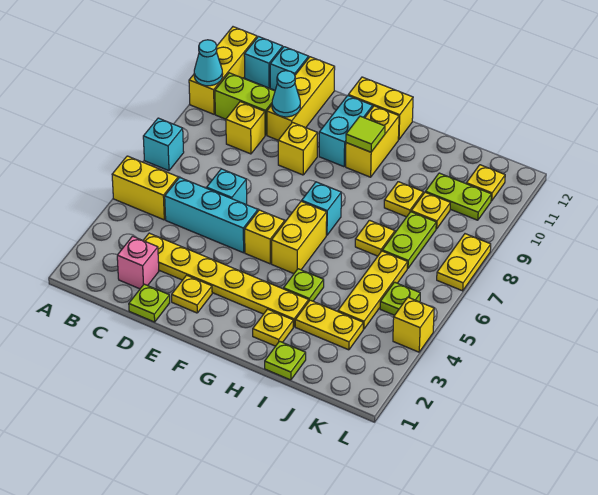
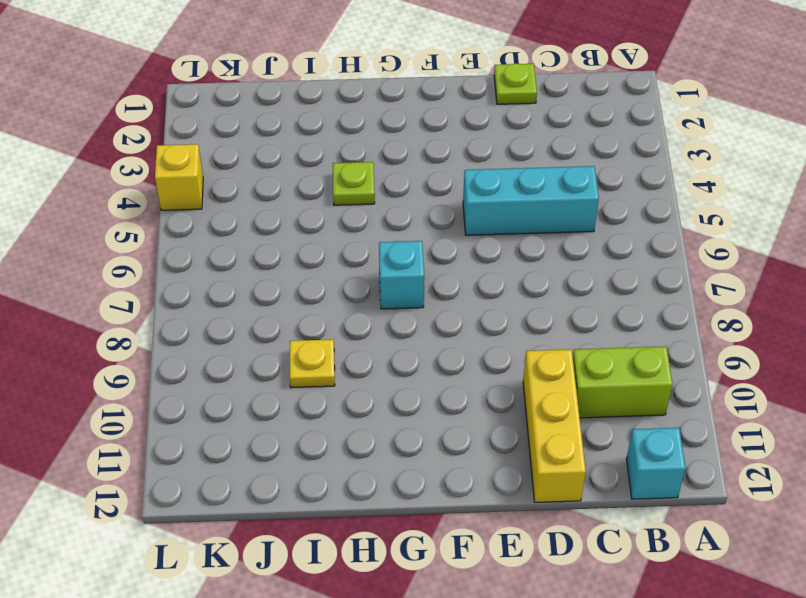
none -> yellow 1x2 brick [112,156,178,220]
none -> cyan 1x1 brick [143,118,184,171]
none -> yellow 1x3 brick [189,27,257,114]
none -> pink 1x1 brick [117,236,159,289]

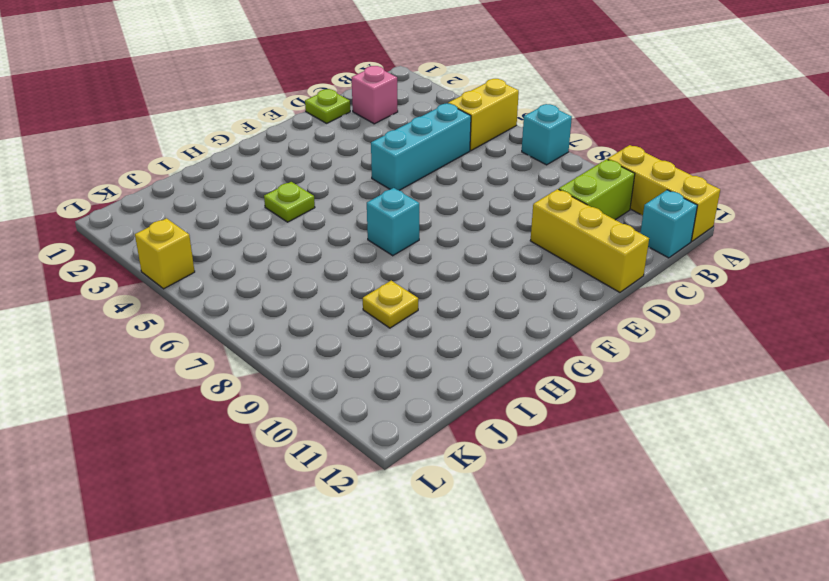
none -> yellow 1x6 plate [143,233,309,327]
none -> yellow 1x1 brick [226,102,265,154]
none -> cyan 1x1 brick [270,47,309,90]
none -> cyan 1x1 brick [207,169,247,204]

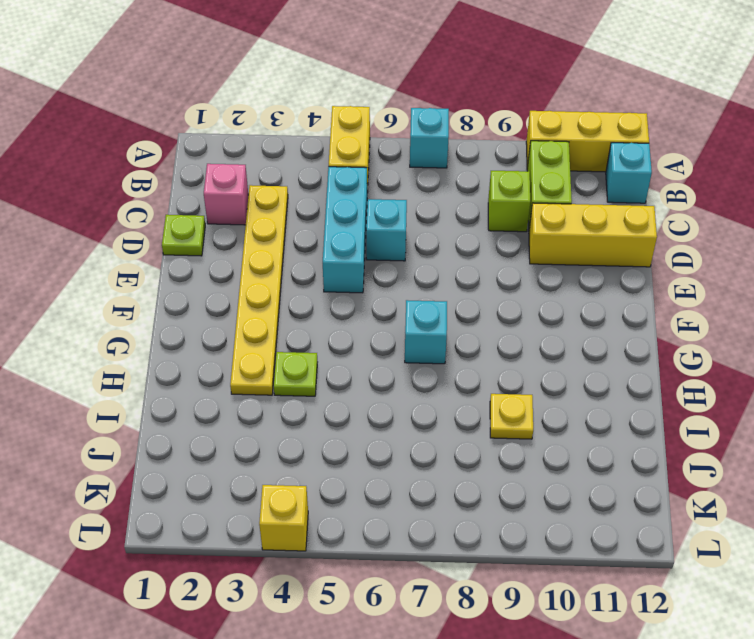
lime 1x1 brick [488,171,530,232] -> yellow 1x1 brick [226,102,265,154]
none -> cyan 1x1 brick [270,47,309,90]
none -> yellow 1x1 plate [172,275,212,313]
none -> yellow 1x1 brick [278,123,317,175]
none -> yellow 1x1 brick [245,210,285,264]

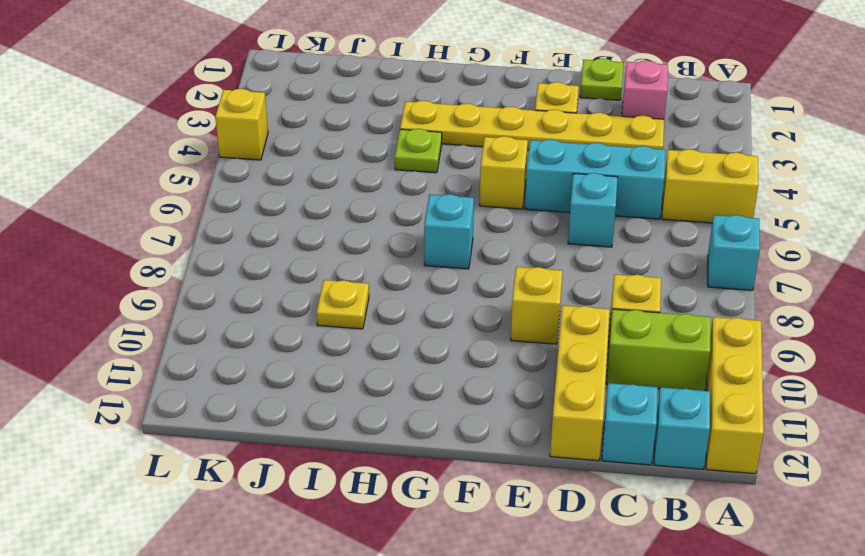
none -> cyan 1x2 brick [319,96,373,167]
none -> yellow 1x2 brick [348,77,413,139]
none -> yellow 1x2 brick [272,201,327,274]
none -> yellow 1x2 brick [346,106,399,177]

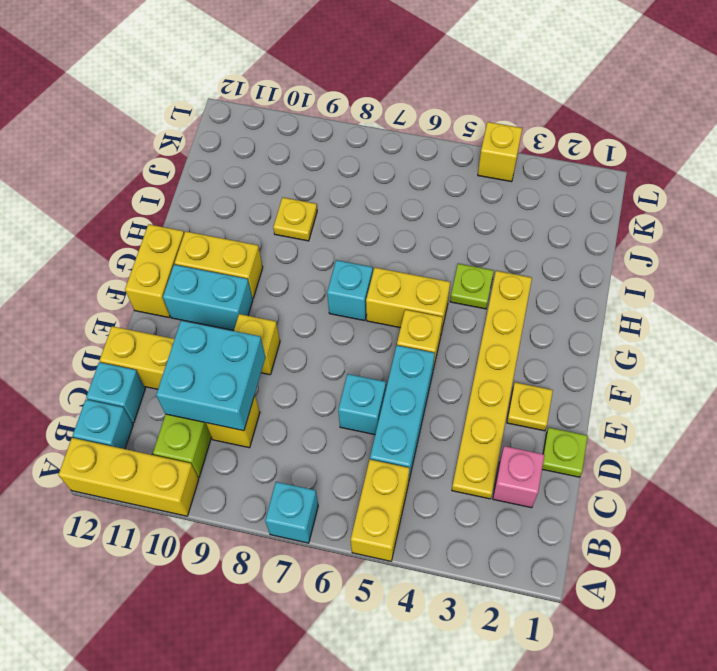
cyan 2x2 brick [156,320,265,431] -> cyan 1x1 cone [272,71,300,117]
none -> yellow 1x1 plate [253,309,293,346]
none -> lime 1x1 plate [265,341,306,380]
none -> yellow 1x2 plate [295,300,363,350]
none -> yellow 1x1 plate [355,220,395,256]

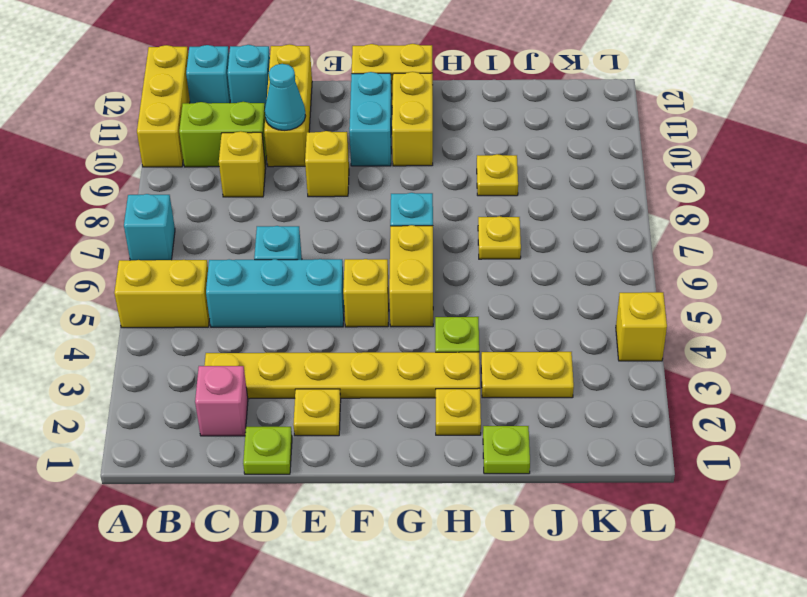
none -> yellow 1x3 plate [338,251,408,329]
none -> lime 1x2 plate [382,212,436,268]
none -> yellow 1x1 plate [411,192,450,229]
none -> lime 1x2 plate [426,173,491,220]

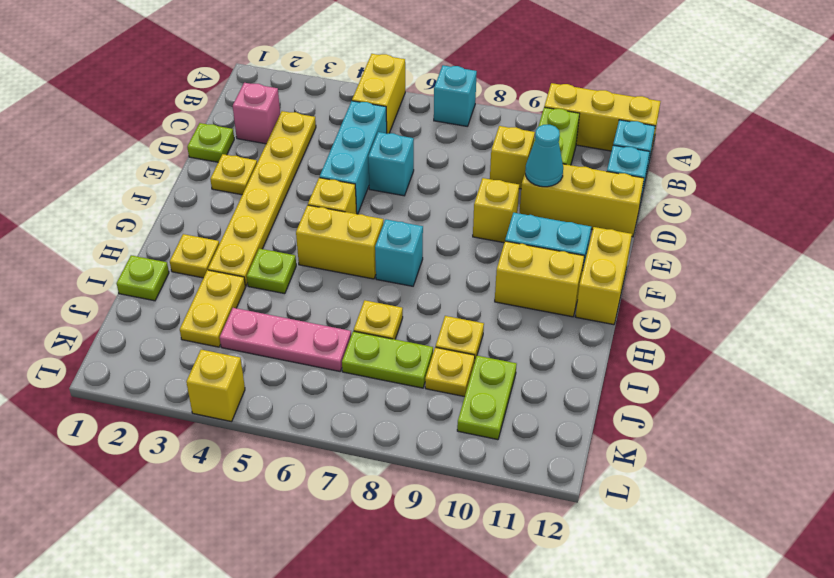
pink 1x3 plate [220,308,351,371] -> yellow 1x3 plate [338,251,408,329]
none -> lime 1x1 plate [380,282,420,315]
none -> yellow 1x1 plate [466,165,505,201]
none -> yellow 1x2 plate [437,234,491,291]
none -> cyan 1x1 cone [194,40,223,86]

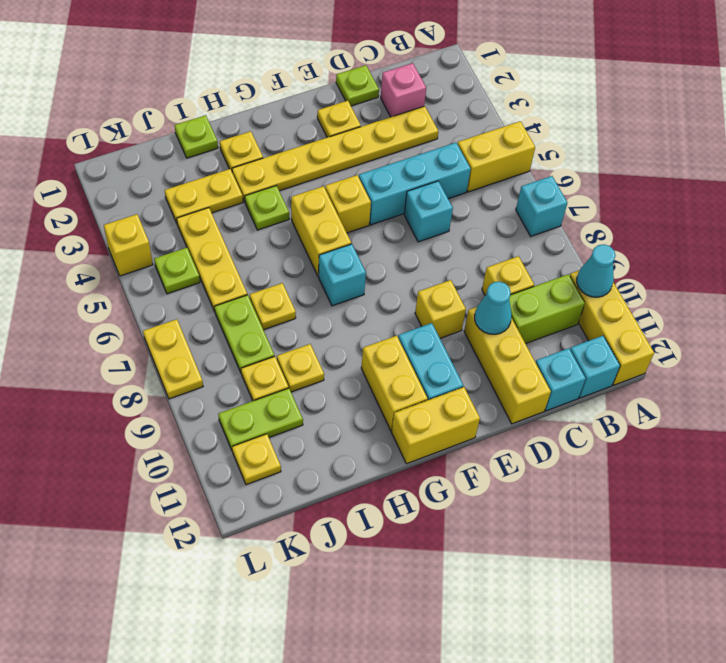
none -> lime 1x1 tile [346,116,385,152]

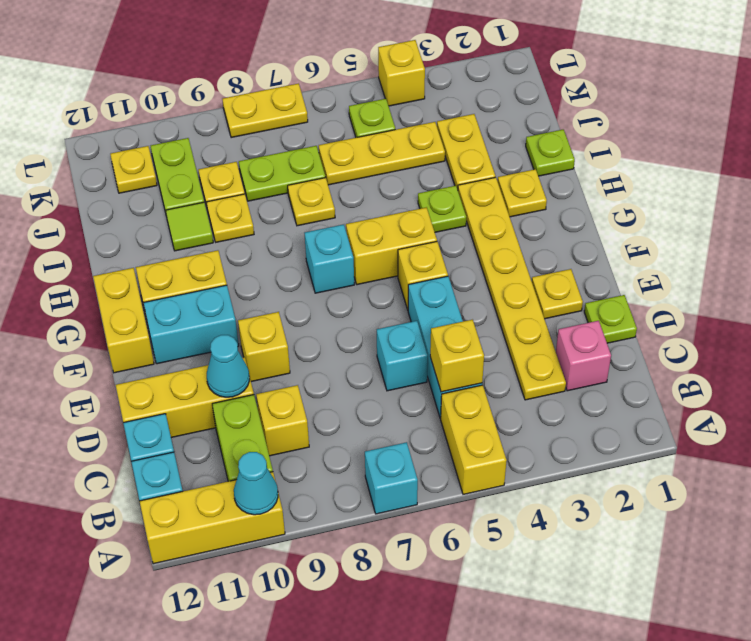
yellow 1x1 brick [430,320,484,392] -> none
lime 1x1 tile [166,202,213,251] -> lime 1x1 tile moved to [346,116,385,152]

